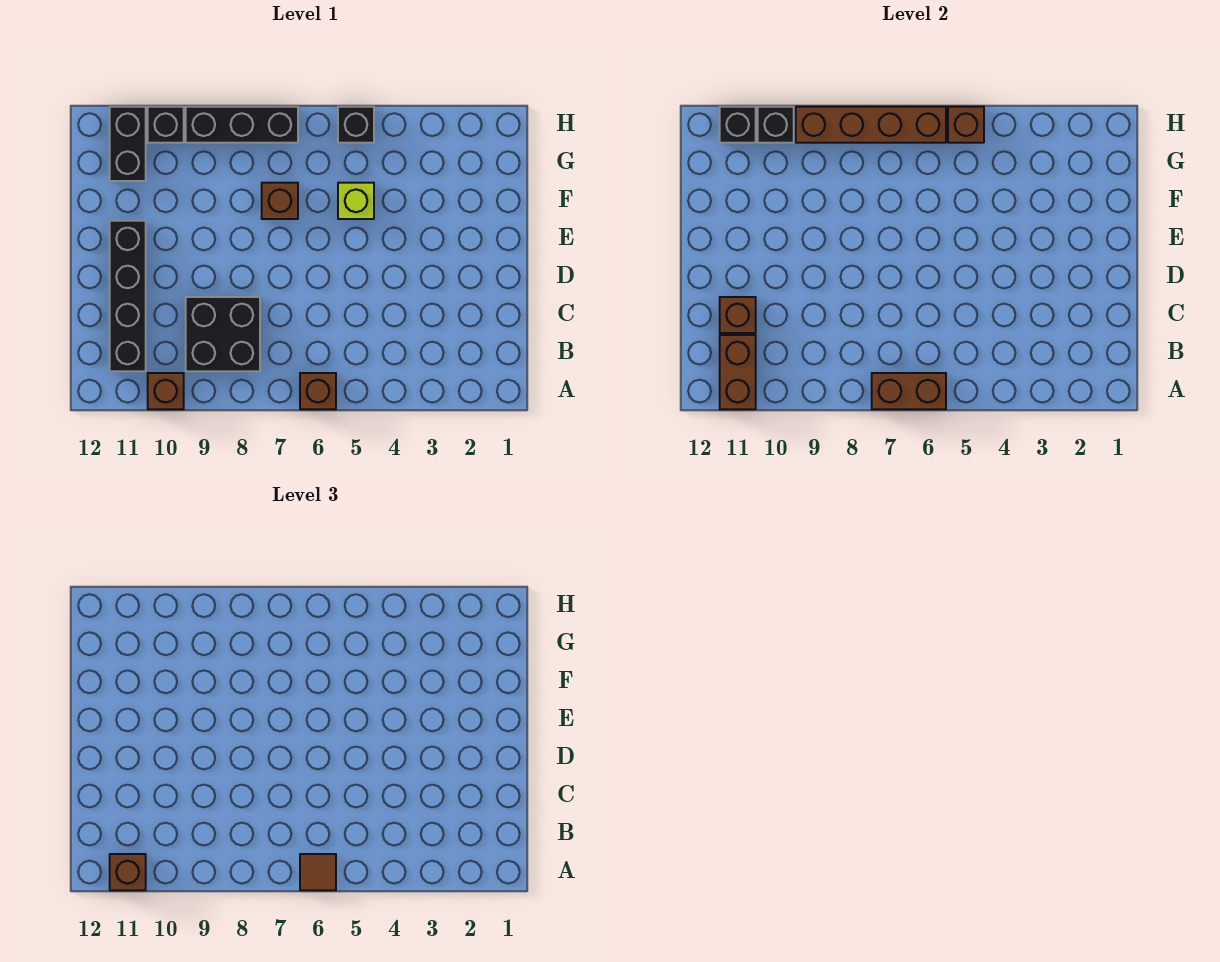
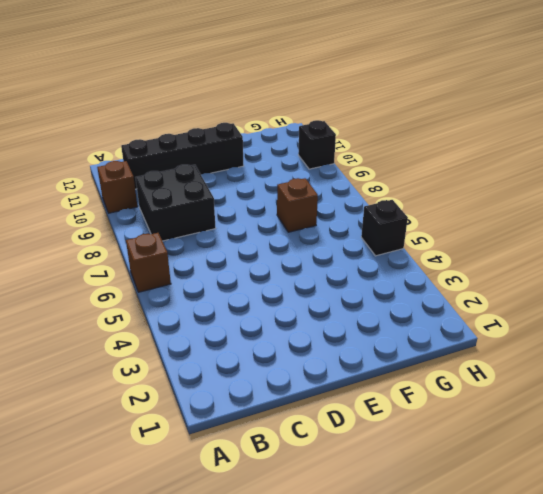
none -> lime 1x1 brick [338,183,374,219]
none -> black 1x2 brick [110,107,146,181]
none -> black 1x3 brick [186,107,298,143]

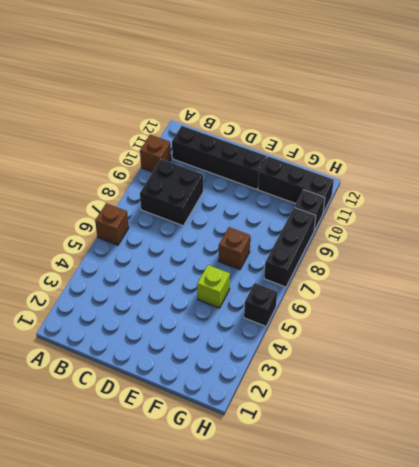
black 1x3 brick [258,156,334,213] -> black 1x2 brick [110,107,146,181]
none -> brown 1x2 brick [872,373,946,409]
none -> brown 1x2 brick [720,335,756,409]
none -> brown 1x1 brick [720,297,756,333]

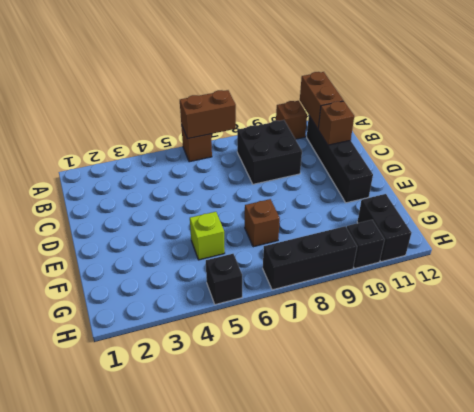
none -> brown 1x1 brick [948,107,984,143]
none -> brown 1x4 brick [796,107,946,143]
none -> black 1x1 brick [758,107,794,143]

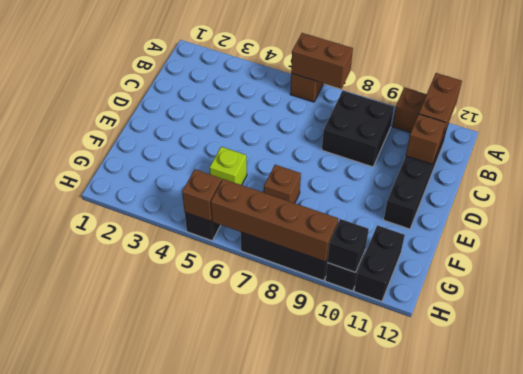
none -> black 1x1 brick [720,107,756,143]
none -> brown 1x1 tile [300,854,336,890]
none -> brown 1x1 brick [110,854,146,890]

